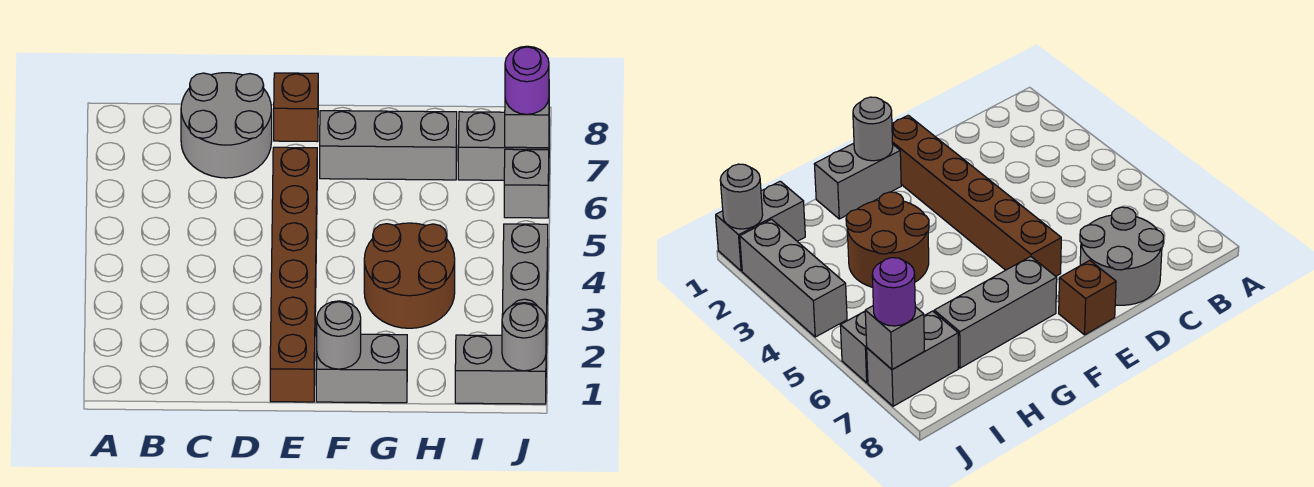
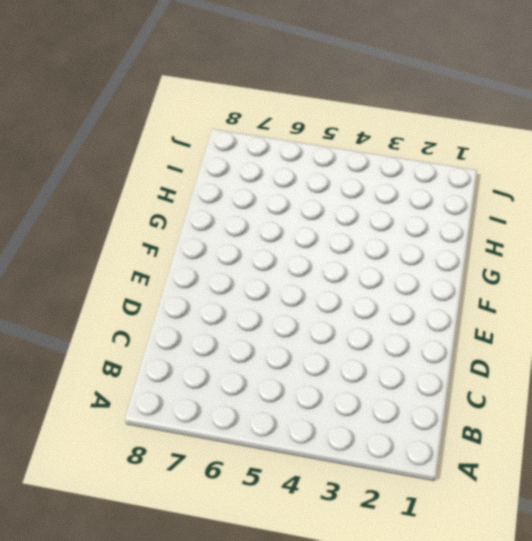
none -> grey 2x2 round brick [181,73,272,178]
none -> brown 1x6 brick [270,147,317,402]
none -> brown 1x1 brick [274,73,318,142]

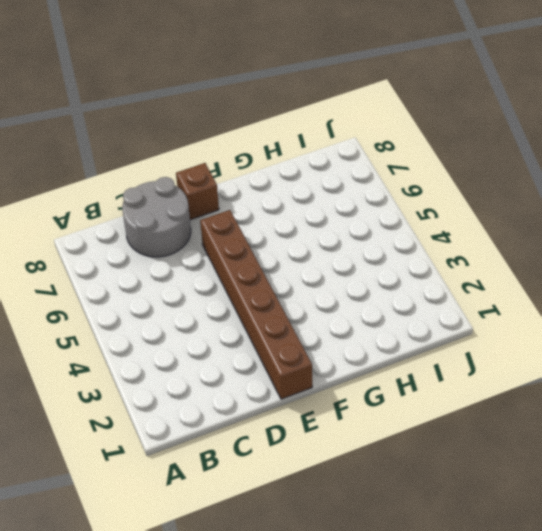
none -> grey 1x2 brick [316,334,407,403]
none -> grey 1x3 brick [320,111,457,180]
none -> brown 2x2 round brick [364,223,455,328]

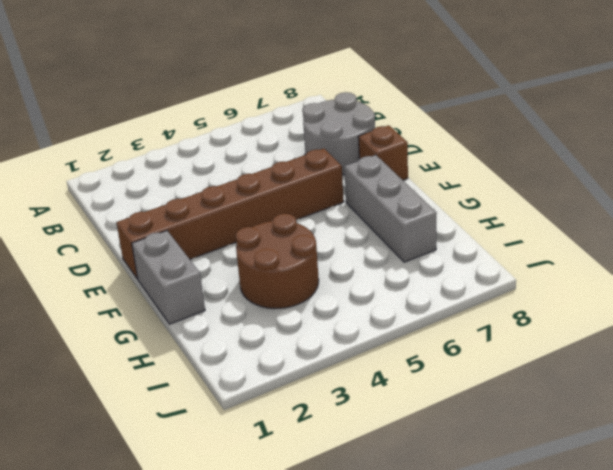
none -> grey 1x2 brick [455,335,546,404]
none -> grey 1x2 brick [458,112,549,180]
none -> grey 1x3 brick [502,224,548,353]

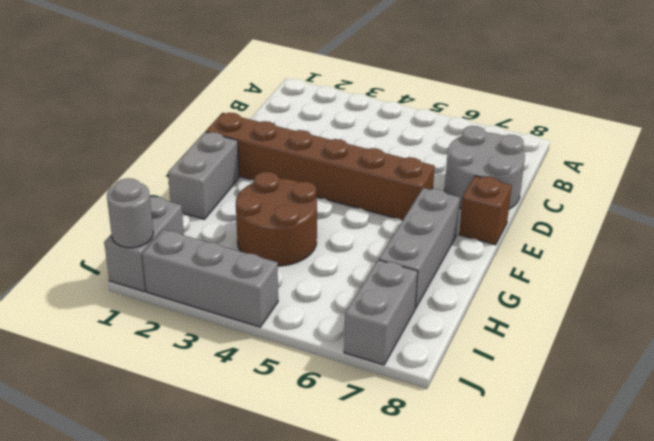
none -> grey 1x1 brick [504,149,549,218]
none -> grey 1x1 round brick [317,301,361,369]
none -> grey 1x1 brick [505,99,549,148]

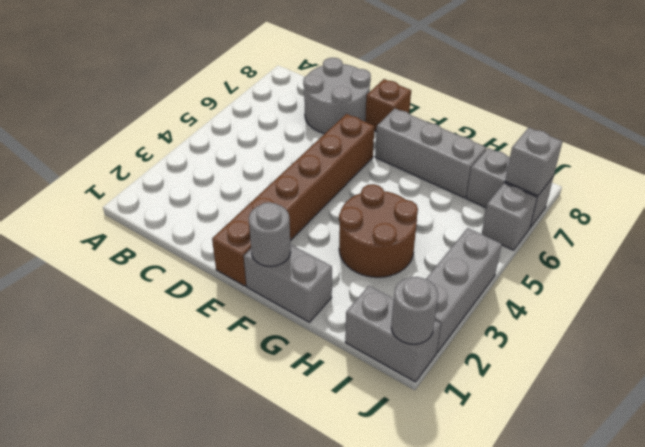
none -> purple 1x1 round brick [505,46,549,114]

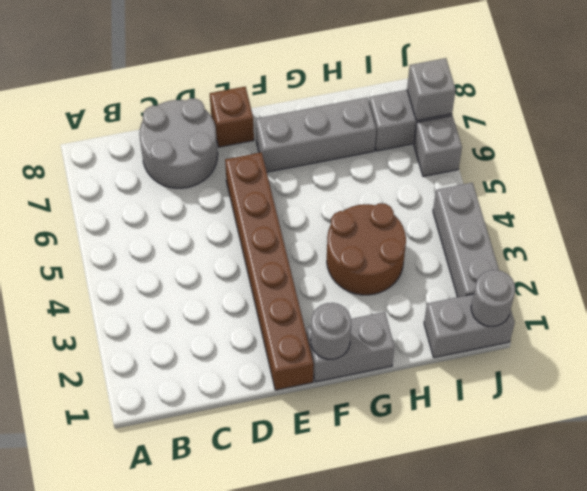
none -> purple 1x1 round brick [505,46,549,114]

